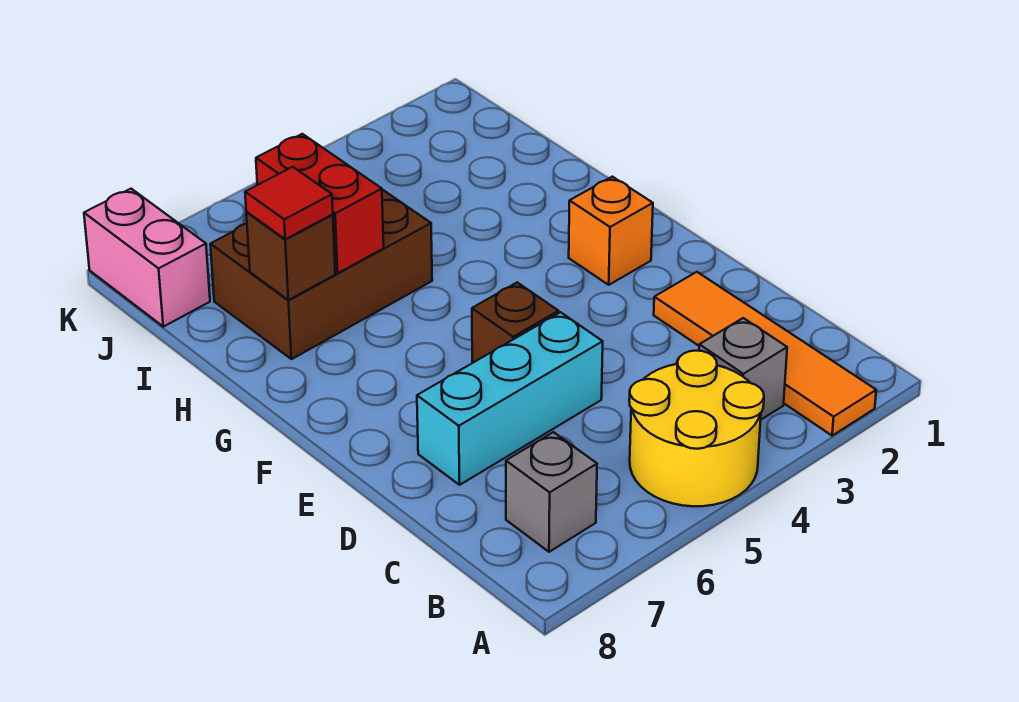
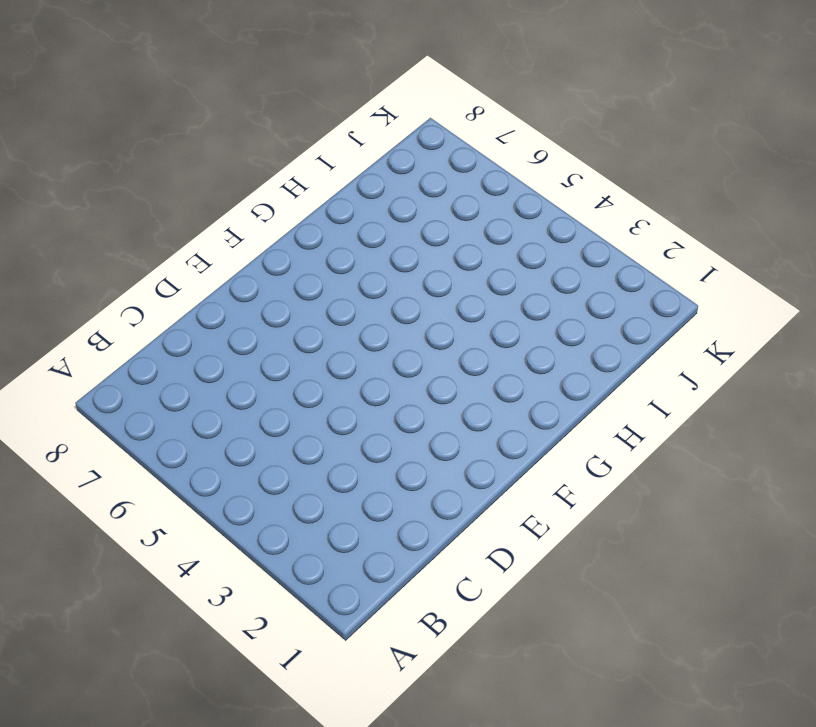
none -> orange 1x4 tile [654,272,876,436]
none -> yellow 2x2 round brick [629,351,764,506]
none -> grey 1x1 brick [699,318,787,420]

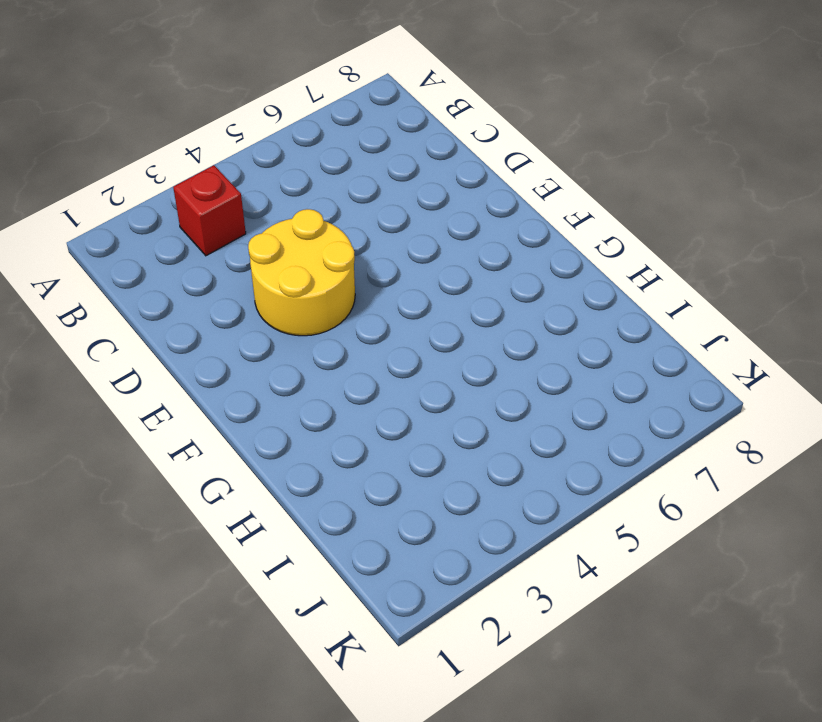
red 1x1 brick [173,165,246,256] -> grey 1x1 brick [699,318,787,420]
yellow 2x2 round brick [248,209,355,336] -> yellow 2x2 round brick moved to [629,351,764,506]
none -> orange 1x4 tile [654,272,876,436]
none -> grey 1x1 brick [506,432,597,552]
none -> cyan 1x3 brick [417,312,603,485]

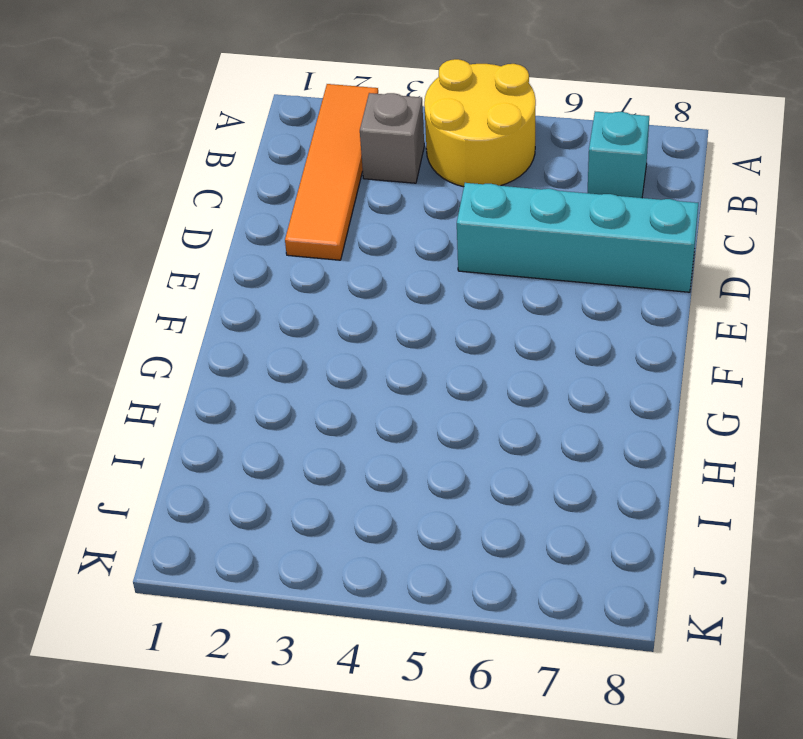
cyan 1x1 brick [588,112,649,198] -> grey 1x1 brick [506,432,597,552]
cyan 1x4 brick [457,183,698,292] -> cyan 1x3 brick [417,312,603,485]
none -> brown 1x1 brick [472,282,559,363]
none -> orange 1x1 brick [569,177,653,285]
none -> brown 2x3 brick [210,190,432,359]

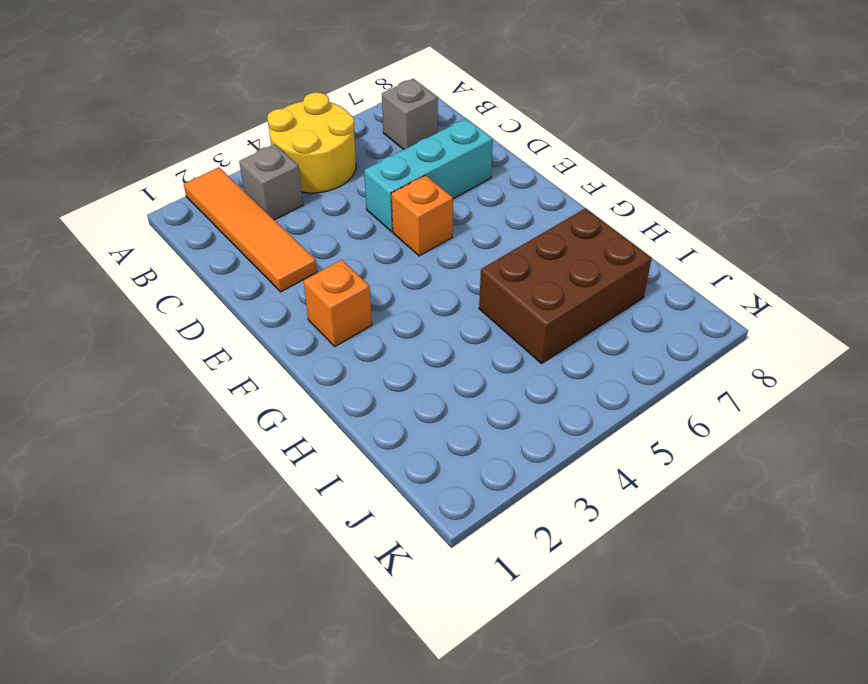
orange 1x1 brick [391,175,453,256] -> brown 1x1 brick [472,282,559,363]
none -> pink 1x2 brick [84,189,210,327]
none -> red 1x2 brick [256,134,384,273]
none -> brown 1x1 brick [246,212,335,300]

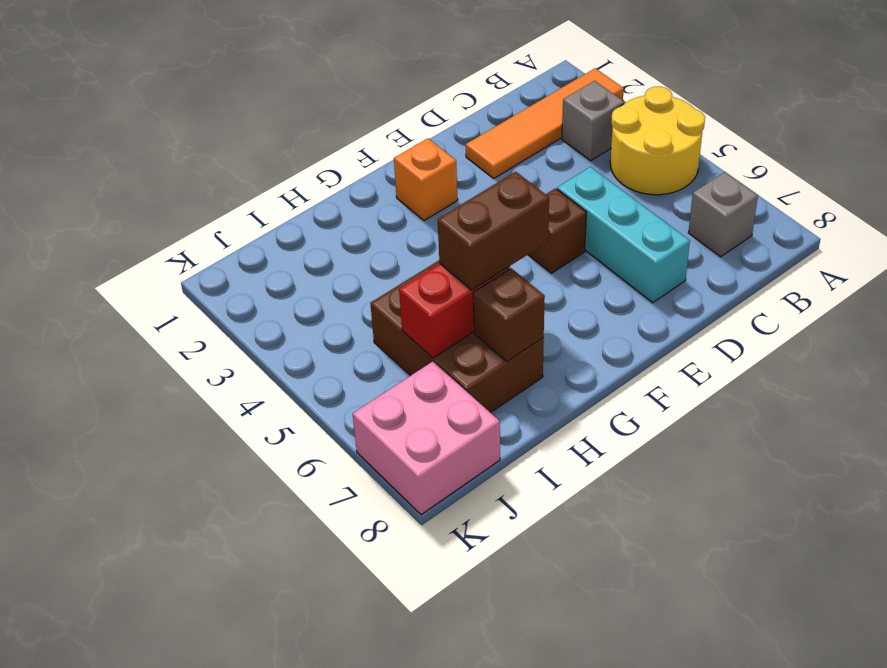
brown 1x2 brick [438,172,549,290] -> none
pink 2x2 brick [353,362,500,515] -> pink 1x2 brick [84,189,210,327]
none -> red 1x1 tile [245,167,333,239]

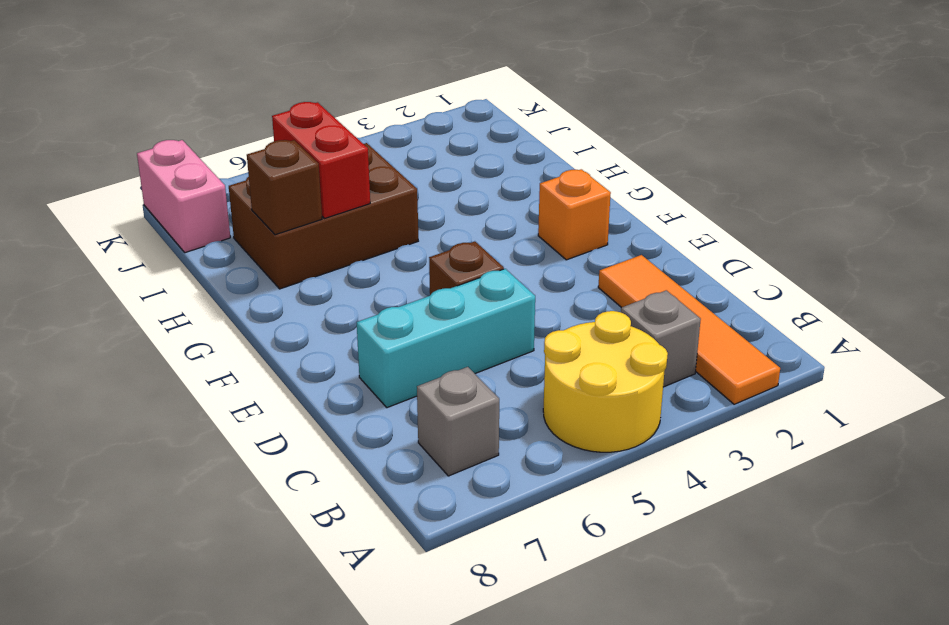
none -> red 1x1 tile [245,167,333,239]

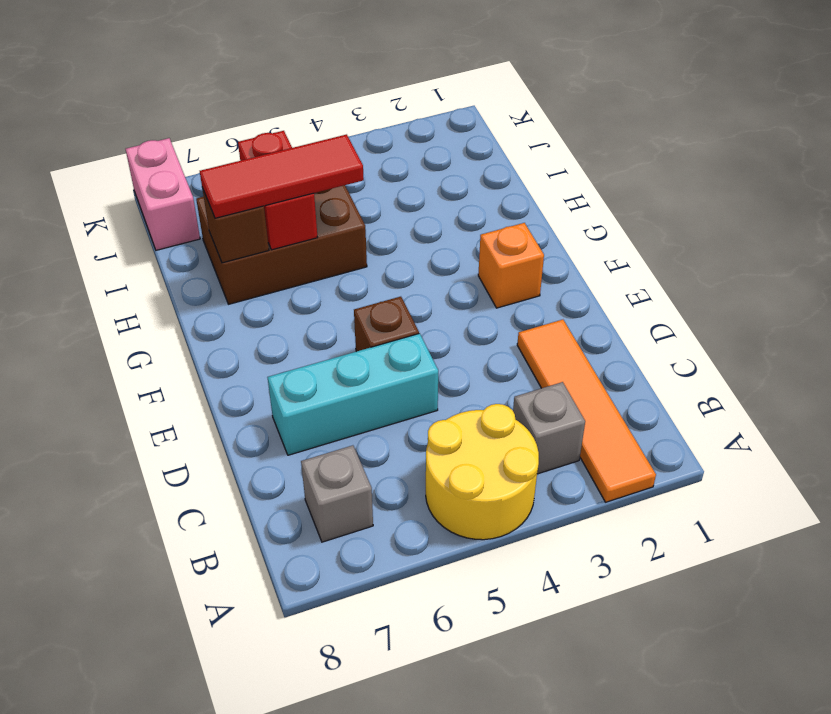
red 1x3 tile [200,134,364,218] -> red 1x1 tile [245,167,333,239]

